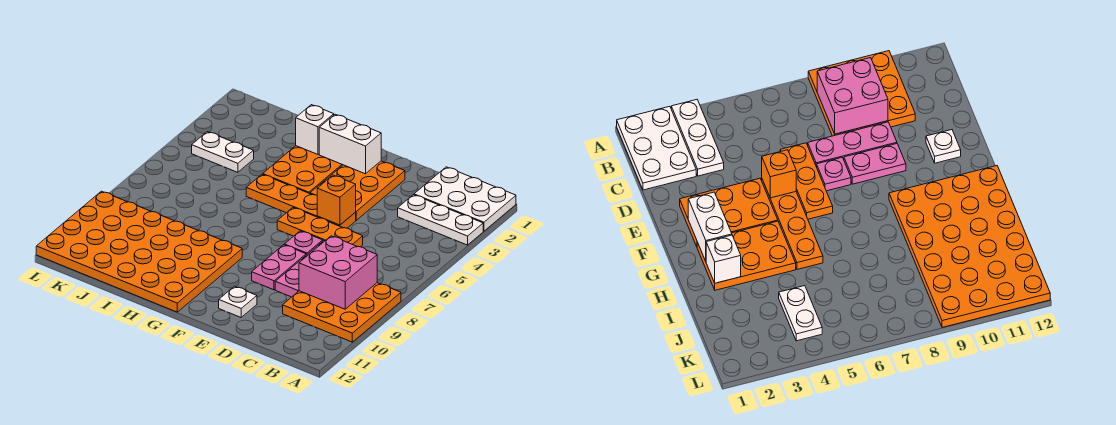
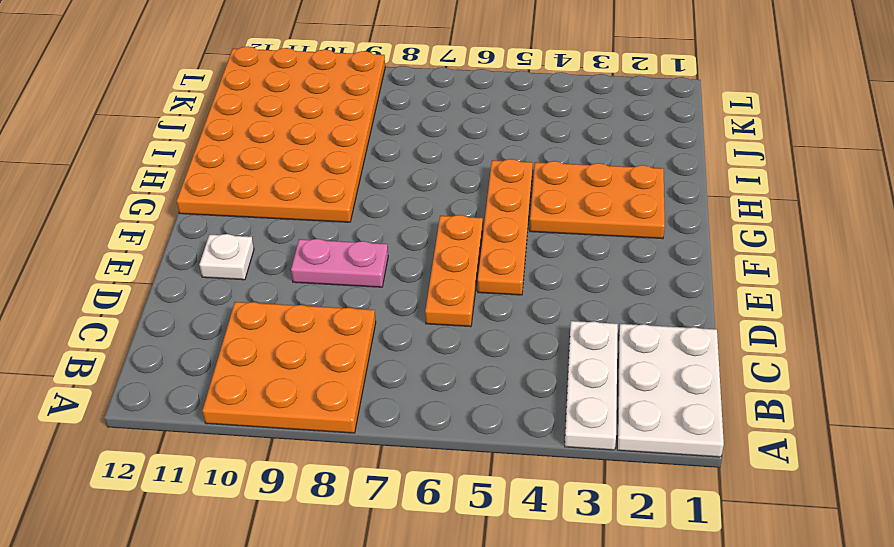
none -> pink 1x3 plate [275,241,324,297]
none -> orange 2x3 plate [310,161,405,220]
none -> pink 1x1 plate [284,231,323,255]

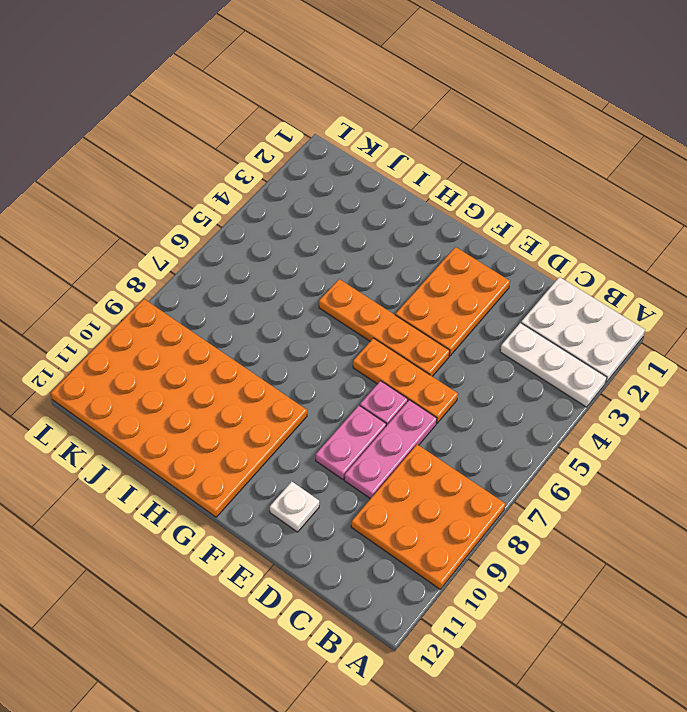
none -> orange 2x3 plate [263,146,342,194]
none -> white 1x2 plate [192,132,254,172]
none -> pink 2x2 brick [299,236,377,309]

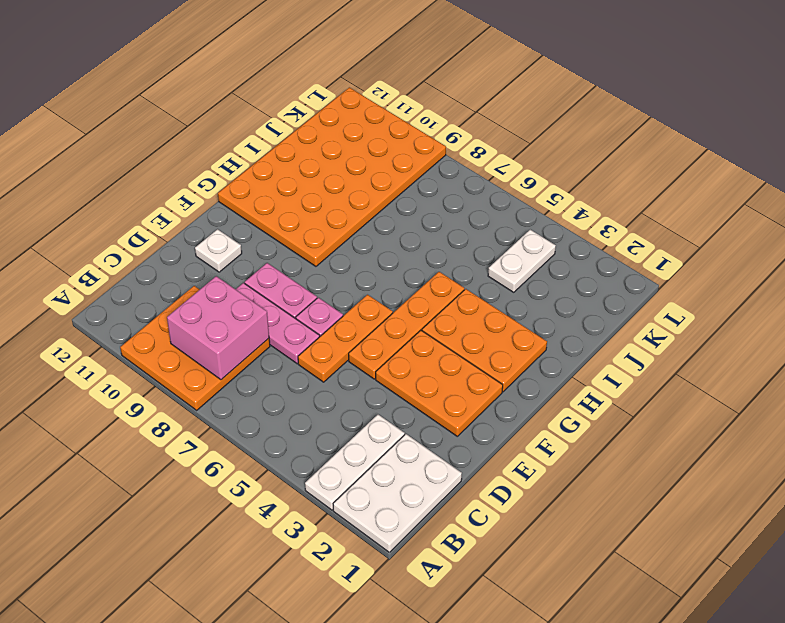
none -> orange 1x1 brick [317,175,356,225]
none -> white 1x2 brick [319,114,381,174]
none -> white 1x1 brick [296,105,334,154]

